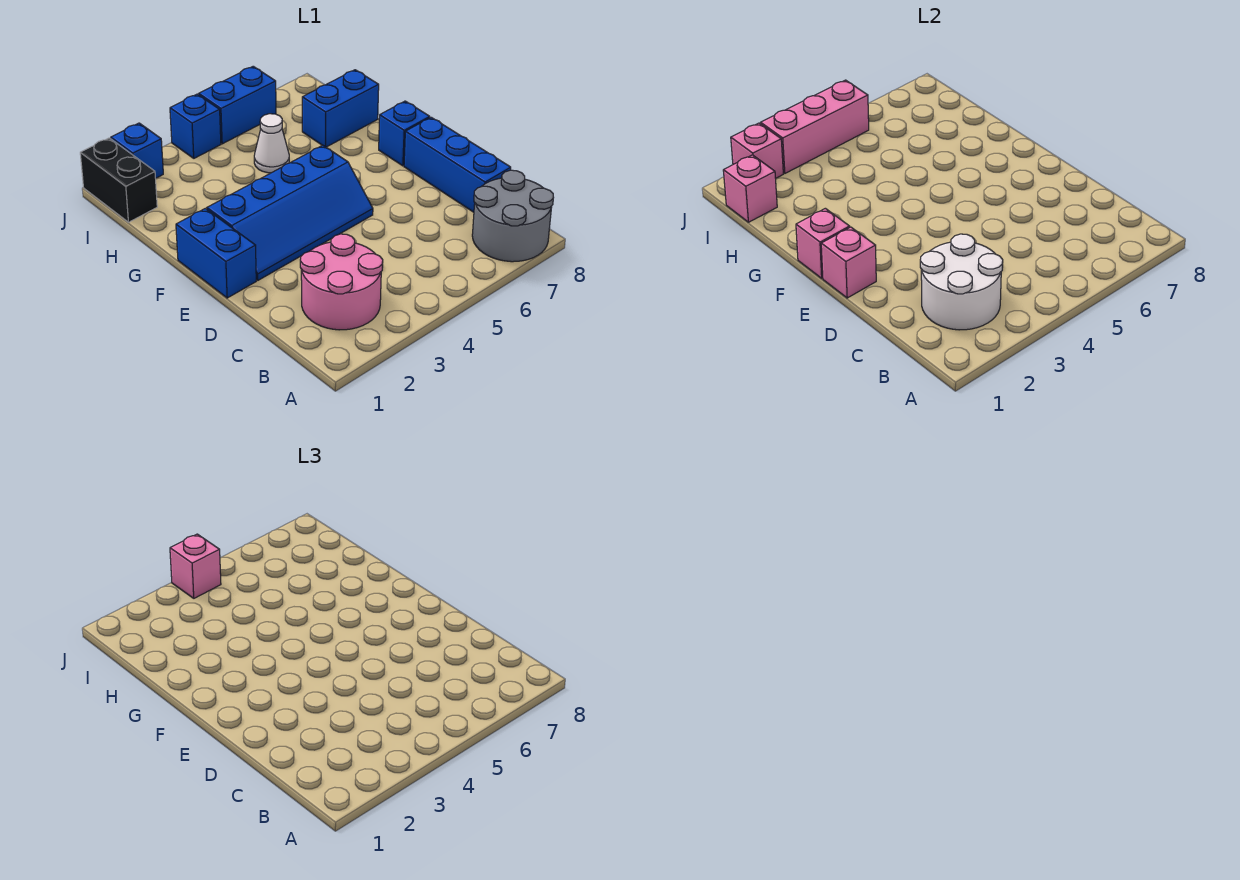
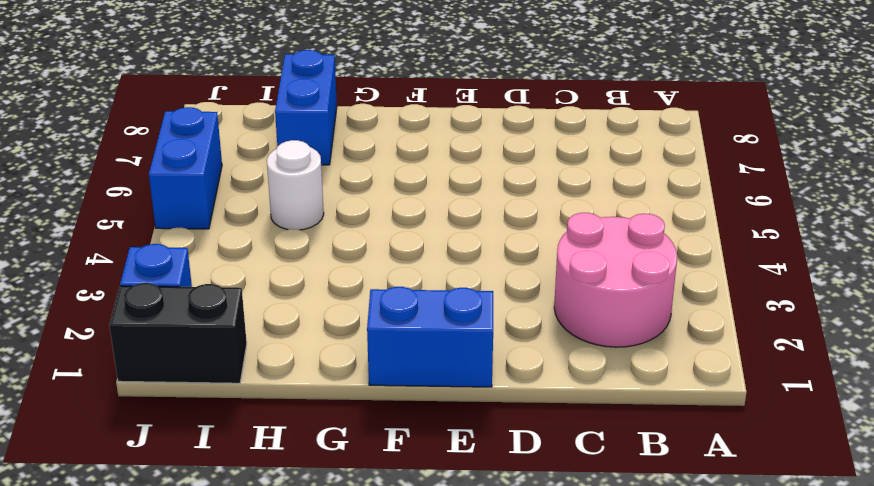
white 1x1 round brick [267,140,324,230] -> white 1x1 cone [254,114,289,173]
none -> grey 2x2 round brick [472,170,554,262]
none -> blue 1x3 brick [404,117,511,212]
none -> blue 2x4 slope [207,145,373,280]

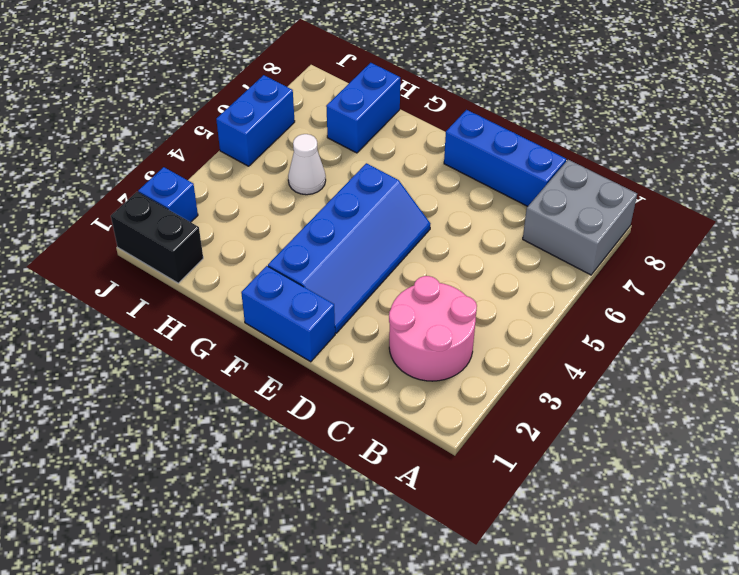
grey 2x2 brick [523,160,637,275] -> grey 2x2 round brick [472,170,554,262]
none -> blue 1x1 brick [379,101,430,166]
none -> blue 1x1 brick [170,94,221,158]
none -> white 2x2 round brick [920,234,1003,330]

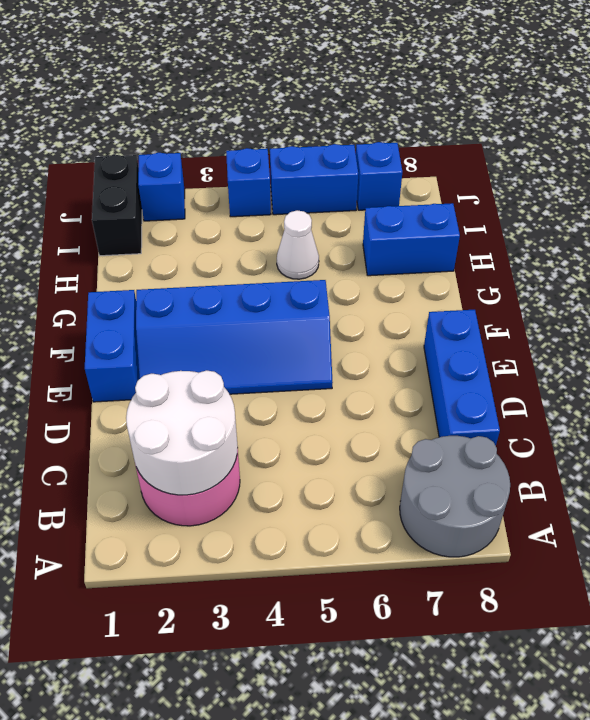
blue 1x1 brick [356,142,402,210] -> blue 1x1 brick moved to [379,101,430,166]
none -> pink 1x1 brick [821,227,876,298]
none -> pink 1x1 brick [796,208,850,278]
none -> pink 1x1 brick [723,155,777,222]

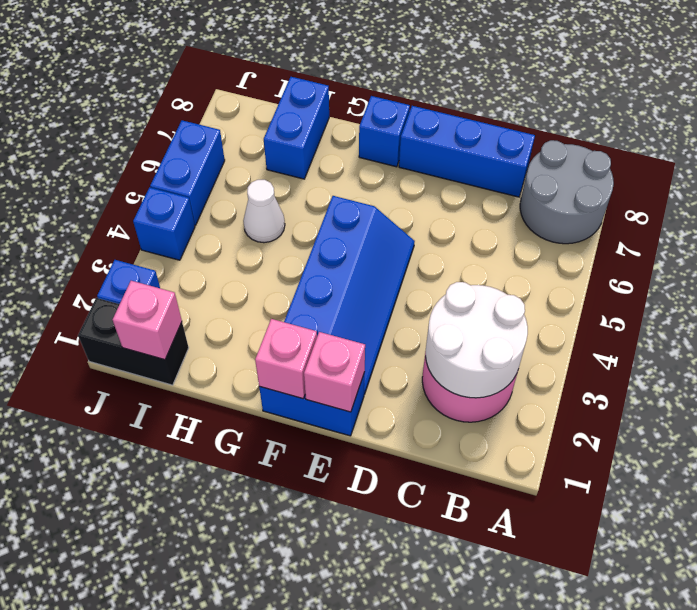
none -> pink 1x1 brick [731,123,783,178]
none -> pink 1x3 brick [761,80,869,173]
none -> pink 1x1 brick [170,534,221,598]

